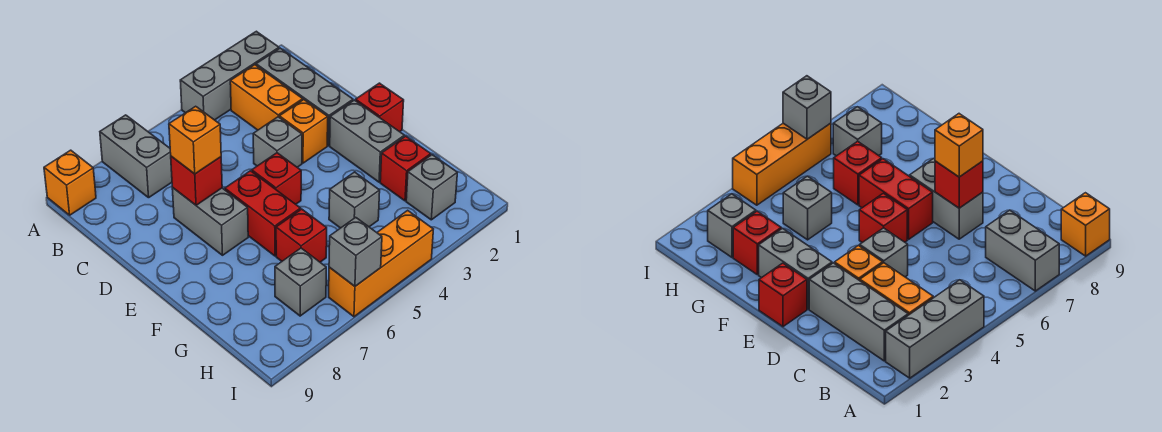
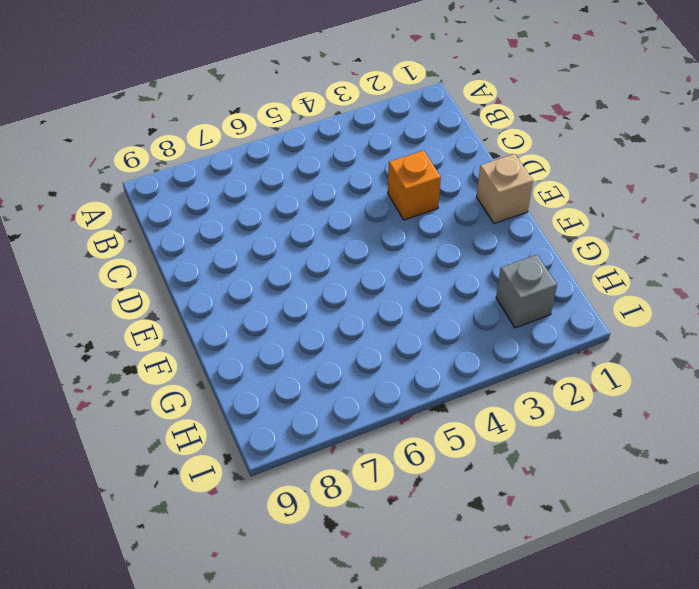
tan 1x1 brick [476,154,533,224] -> red 1x1 brick [356,83,404,132]
none -> grey 1x3 brick [180,31,279,120]
none -> grey 1x2 brick [100,115,172,198]
none -> orange 1x1 brick [44,150,96,215]

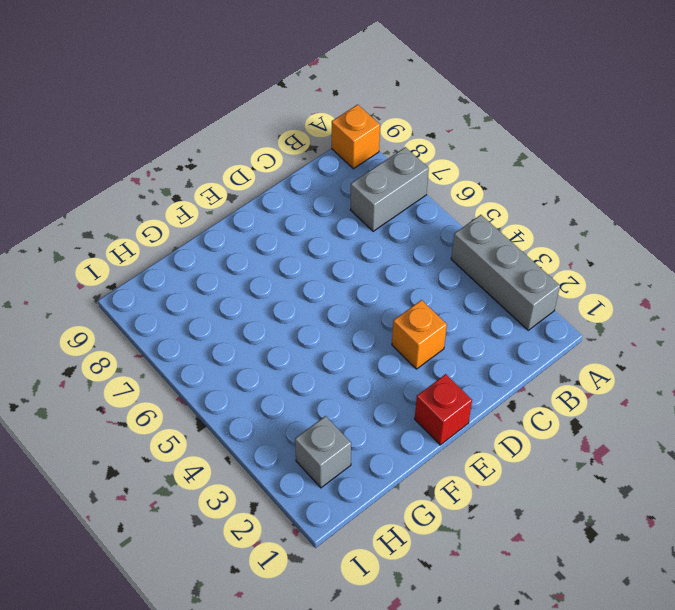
none -> grey 1x3 brick [256,48,353,146]
none -> orange 1x2 brick [230,65,303,130]
none -> grey 1x1 brick [253,117,302,167]

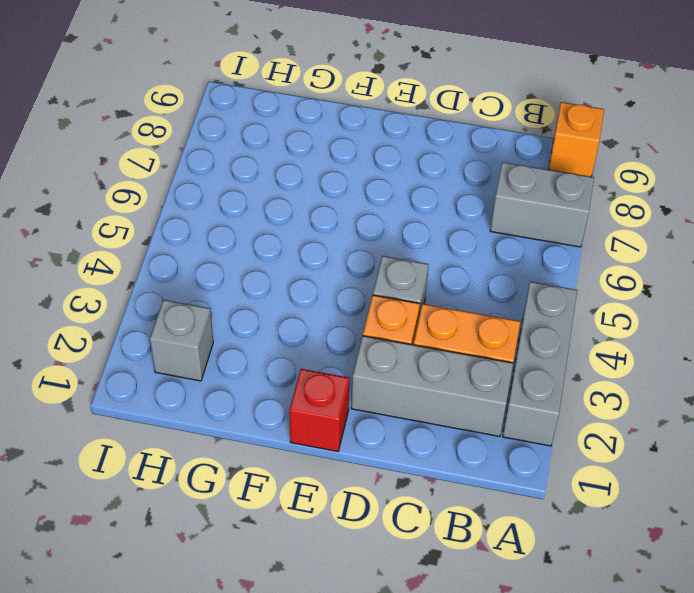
none -> grey 1x2 brick [172,188,248,255]
none -> grey 1x2 brick [330,100,404,182]
none -> red 1x1 brick [252,153,301,204]

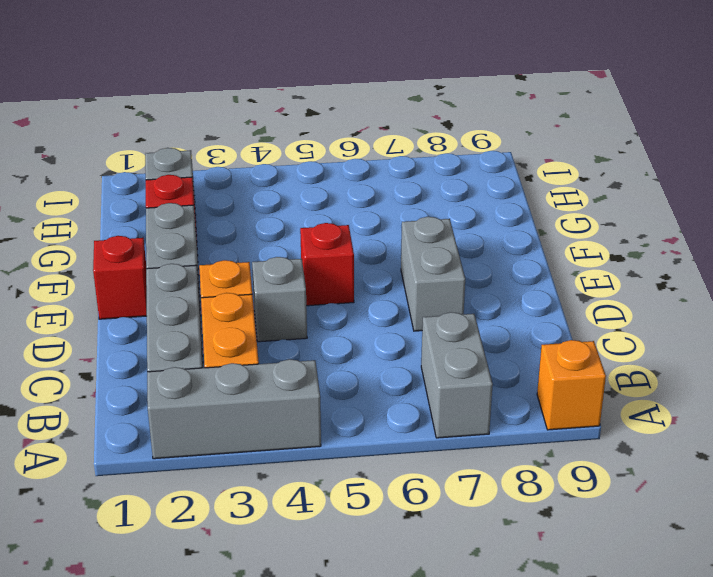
none -> red 1x2 brick [225,171,301,256]
none -> grey 1x1 brick [329,172,380,228]
none -> red 1x1 brick [276,209,327,262]

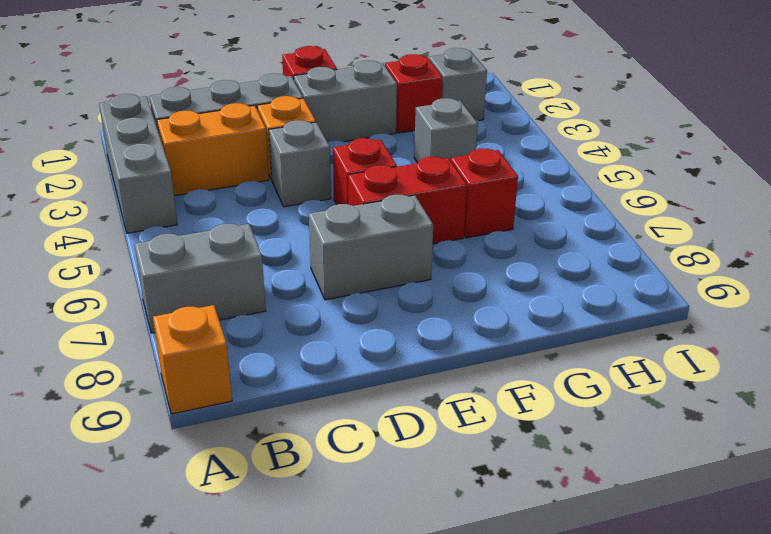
none -> grey 1x1 brick [275,248,326,316]
none -> orange 1x3 brick [329,210,433,317]
none -> red 1x1 brick [171,156,222,205]

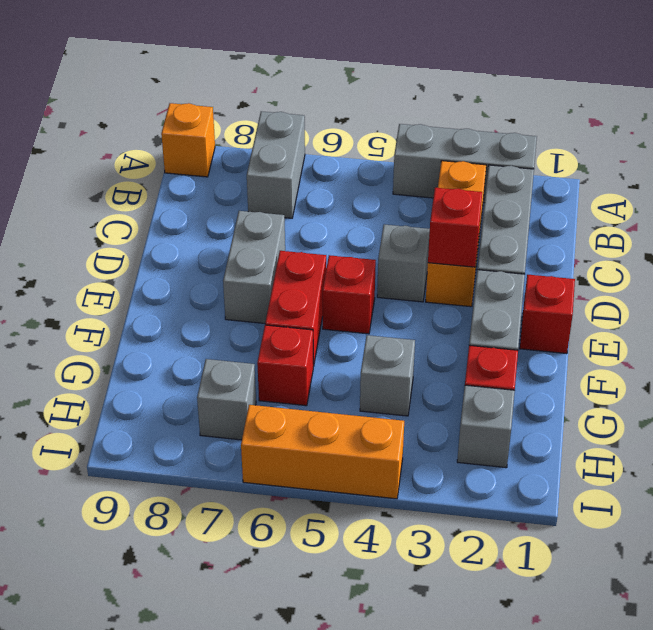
red 1x1 brick [428,188,482,267] -> red 1x1 brick moved to [171,156,222,205]
none -> grey 1x1 brick [329,217,382,286]
none -> orange 1x1 brick [169,106,221,174]

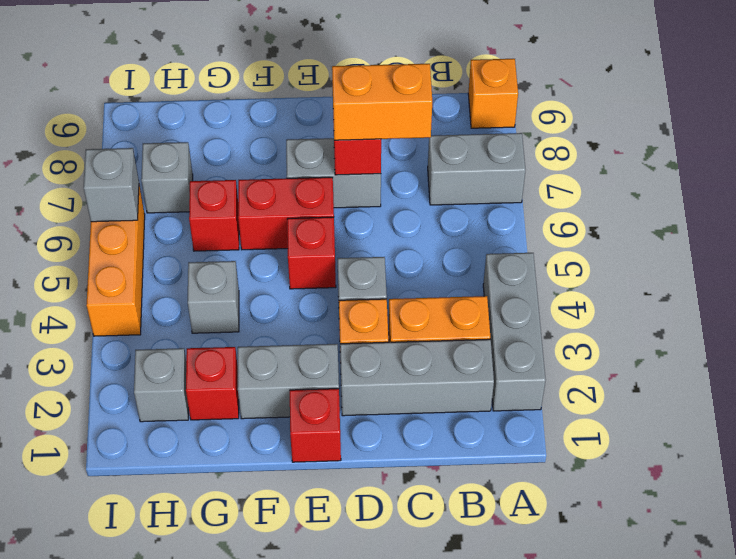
orange 1x2 brick [332,64,432,140] -> orange 1x1 brick [169,106,221,174]

